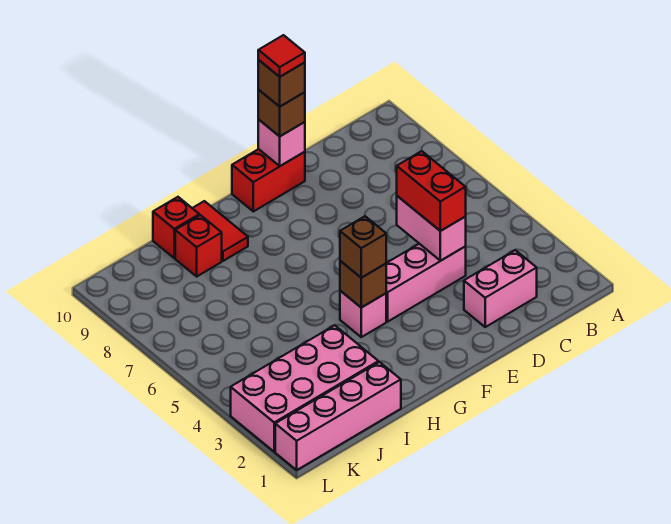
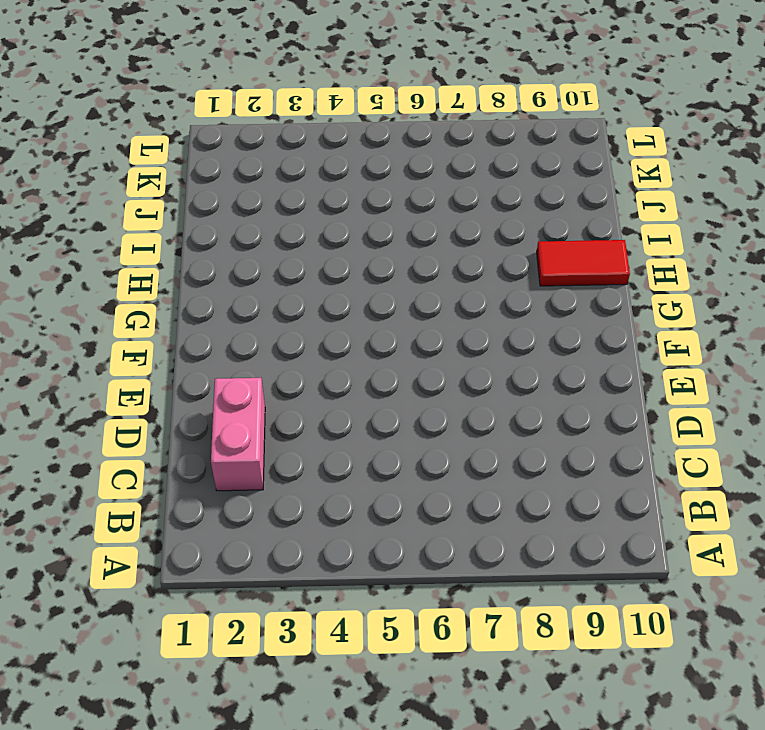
none -> pink 1x3 brick [386,244,466,321]
none -> red 1x2 brick [232,149,305,211]
none -> pink 1x1 brick [340,291,386,337]

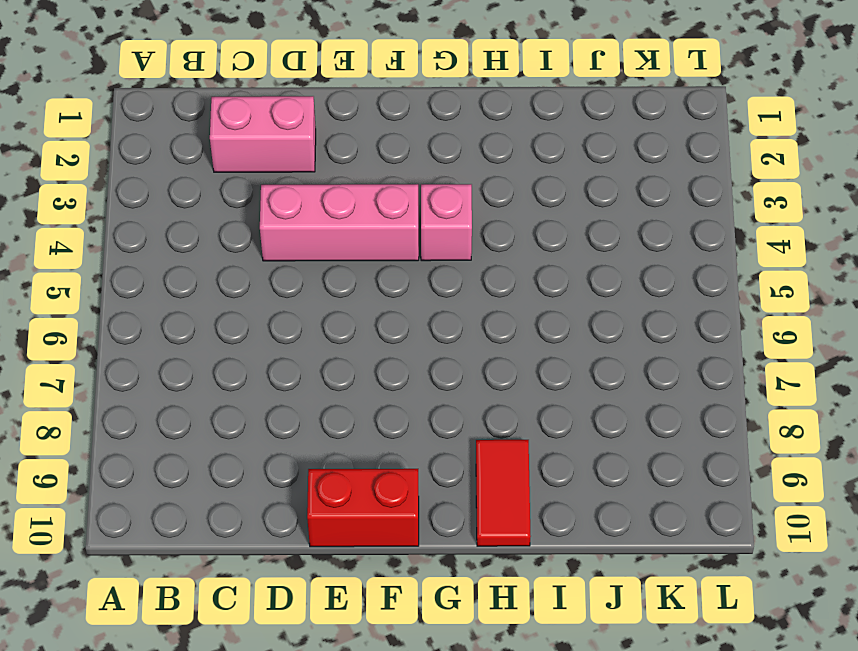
none -> pink 1x4 brick [275,362,401,470]
none -> pink 2x4 brick [231,325,378,452]
none -> red 1x1 brick [175,215,222,276]

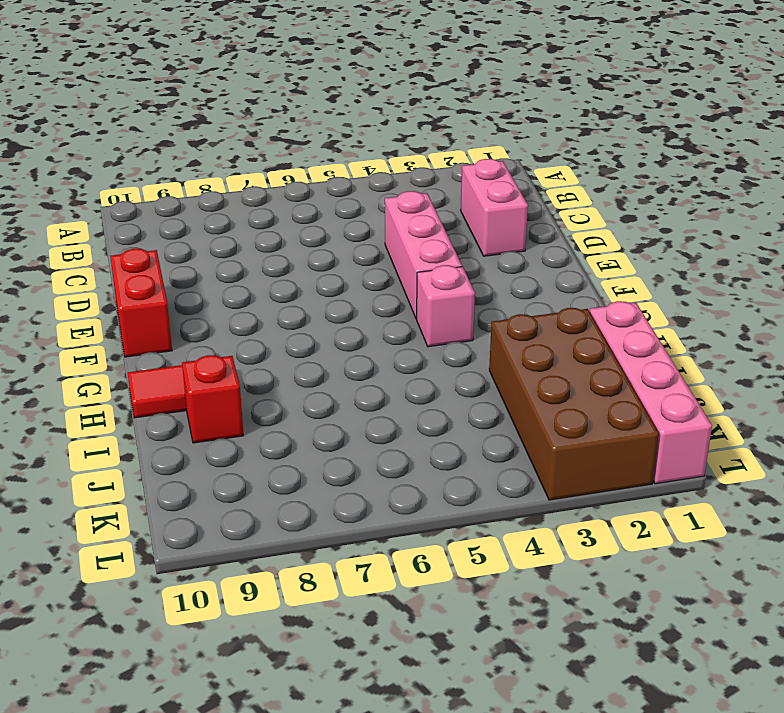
brown 2x4 brick [489,308,659,500] -> pink 2x4 brick [231,325,378,452]
none -> red 1x1 brick [153,197,199,258]
none -> pink 1x2 brick [397,196,466,261]
none -> pink 1x1 brick [258,120,305,166]

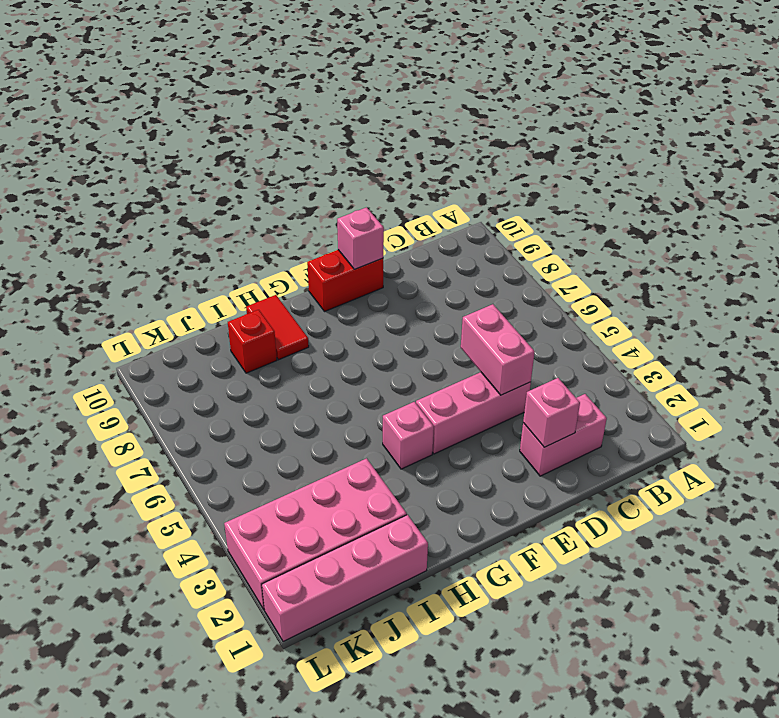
pink 1x1 brick [523,378,580,447] -> none
none -> red 1x1 brick [153,197,199,258]
none -> brown 1x1 brick [340,261,386,308]
none -> red 1x2 brick [397,151,466,231]

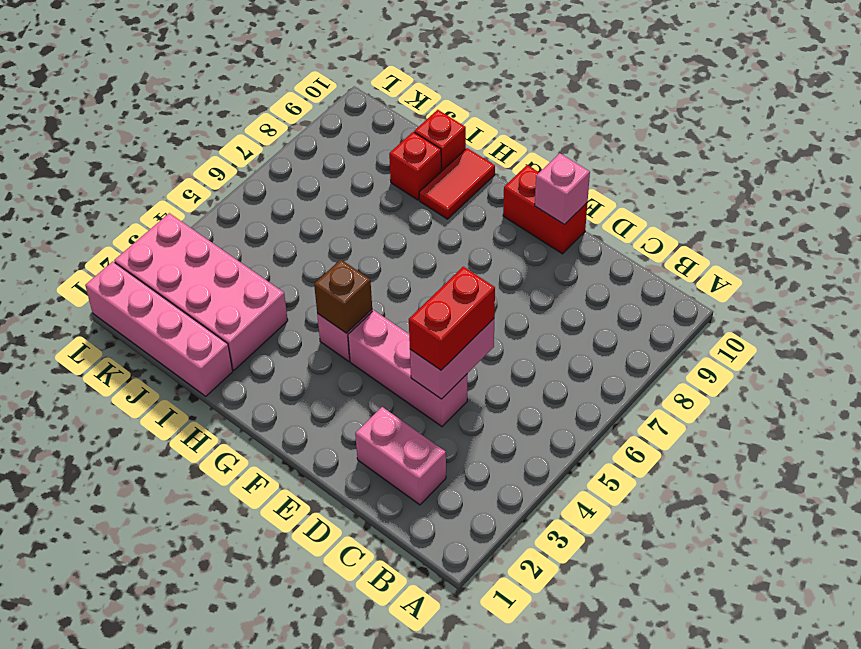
none -> brown 1x1 brick [258,90,305,136]
none -> brown 1x1 brick [340,216,386,278]
none -> brown 1x1 brick [258,60,305,107]

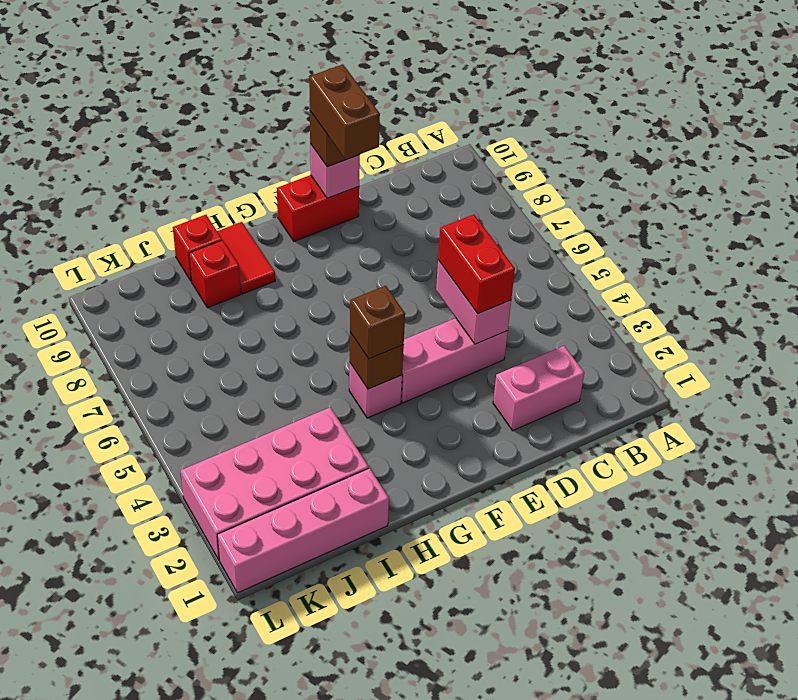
brown 1x2 brick [309,64,380,160] -> brown 1x1 brick [258,60,305,107]
none -> red 1x1 tile [258,35,305,77]

